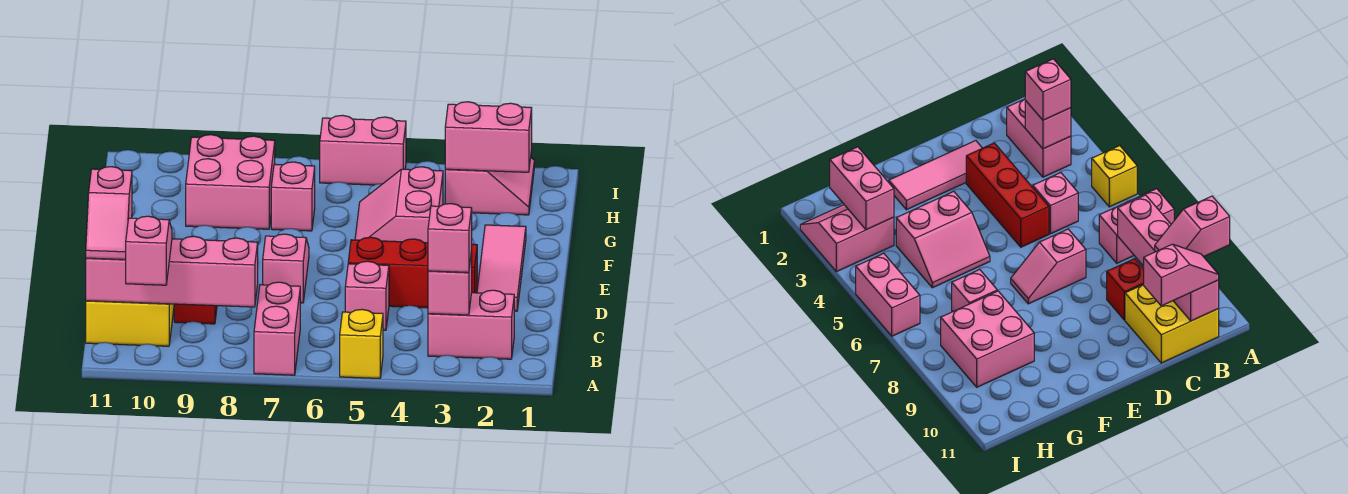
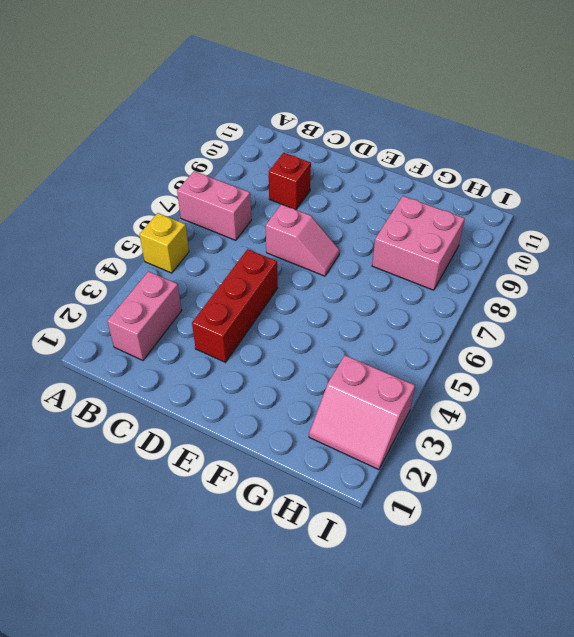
none -> yellow 2x2 brick [86,301,174,346]
none -> pink 1x1 brick [345,261,389,330]
none -> pink 1x3 tile [477,225,526,311]

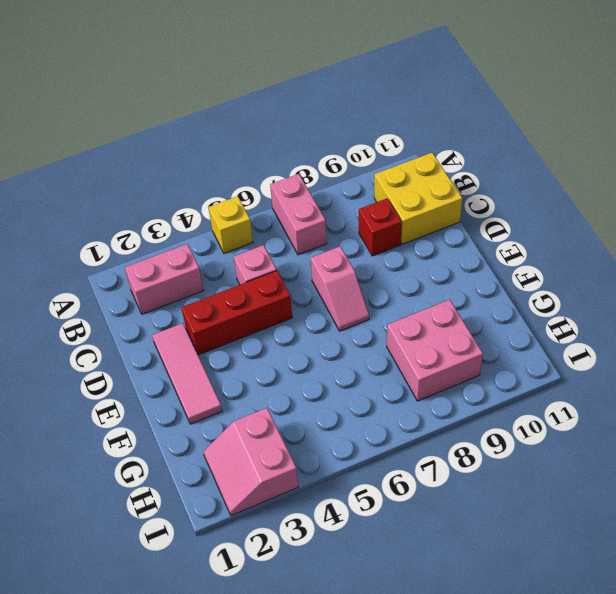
none -> pink 2x2 slope [355,167,443,243]
none -> pink 1x1 brick [271,162,315,231]
none -> pink 1x2 brick [320,115,406,185]

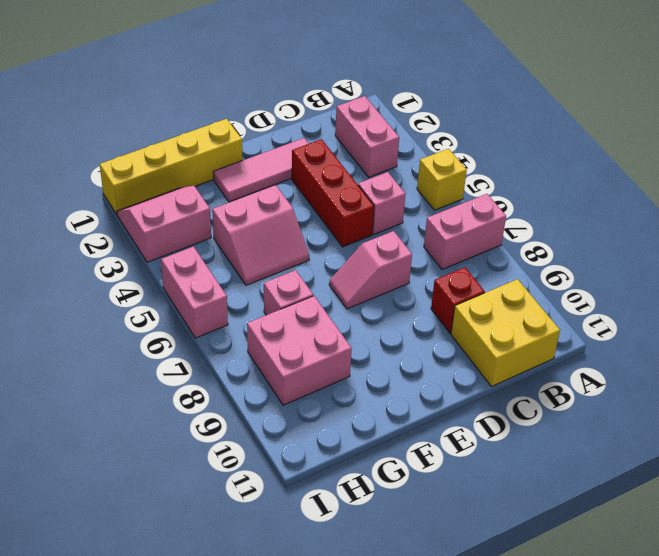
yellow 1x4 brick [100,119,242,215] -> none
none -> pink 1x1 brick [428,251,472,315]
none -> pink 1x4 brick [86,236,258,307]
none -> pink 1x2 brick [445,102,532,172]

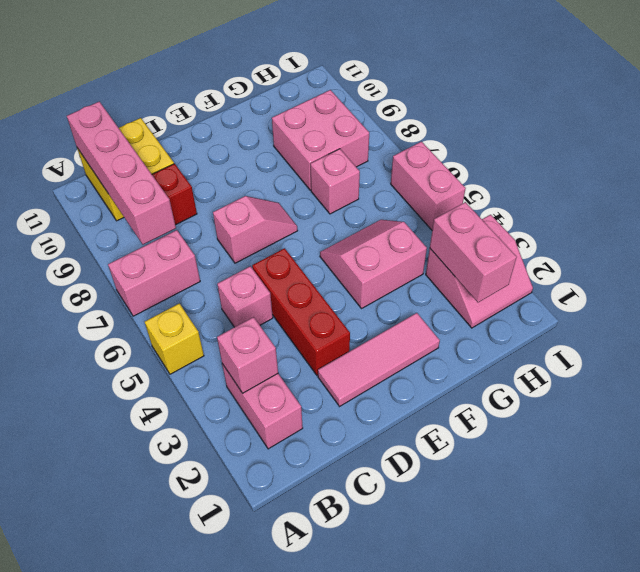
none -> pink 1x2 slope [126,216,172,285]
none -> pink 1x1 brick [428,204,472,273]
none -> pink 1x2 slope [86,167,132,260]

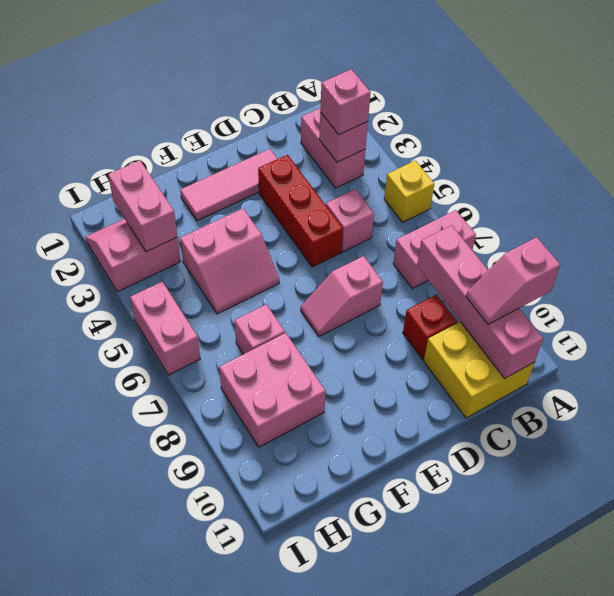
none -> pink 1x2 slope [86,167,132,260]

